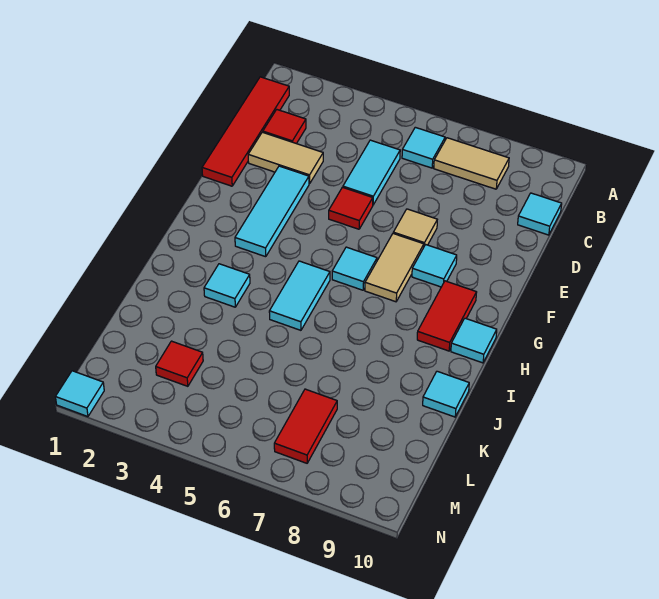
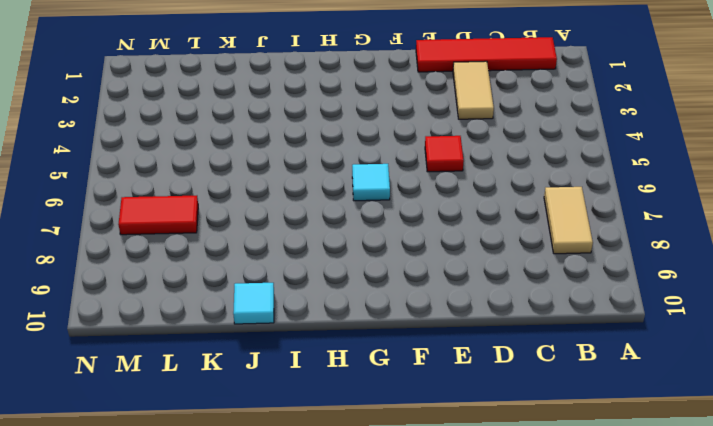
none -> cyan 1x1 tile [402,127,445,168]
none -> red 1x1 tile [263,110,306,144]
none -> cyan 1x2 tile [343,140,400,205]

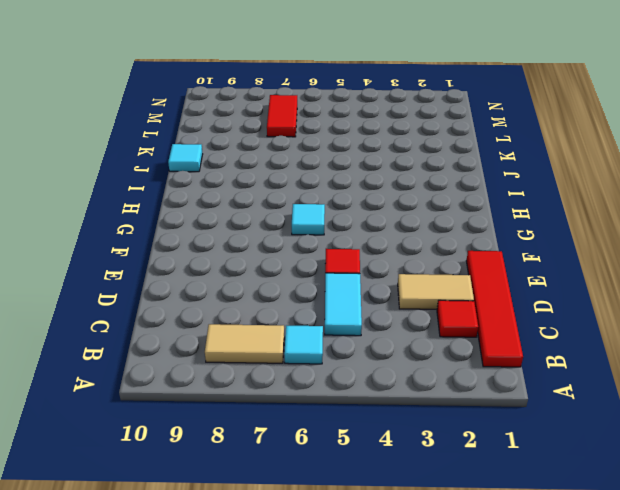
none -> cyan 1x1 tile [518,193,562,235]
none -> cyan 1x3 tile [235,166,309,257]
none -> tan 1x1 tile [393,209,437,246]

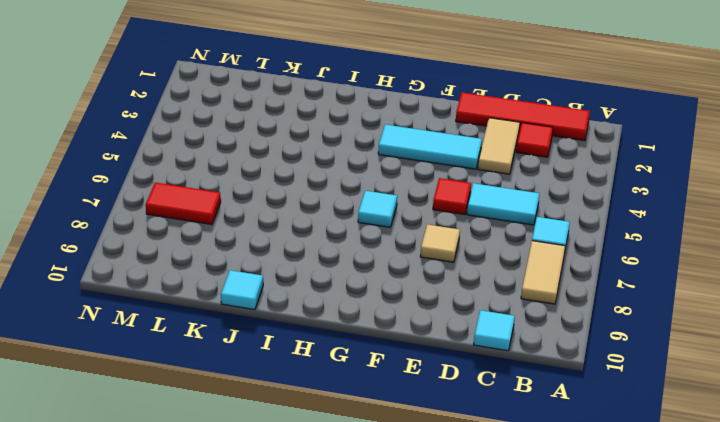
none -> tan 1x2 tile [365,234,424,302]
none -> cyan 1x1 tile [412,245,457,287]
none -> red 1x2 tile [417,281,477,351]

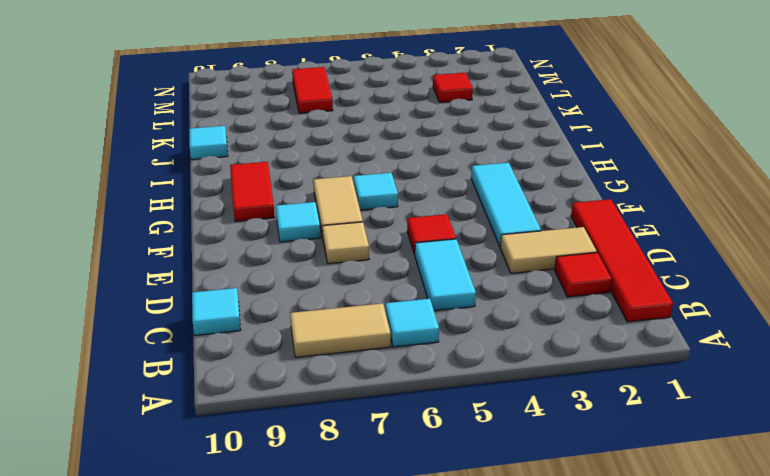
none -> cyan 1x2 tile [269,261,330,330]
none -> cyan 1x1 tile [451,318,497,363]
none -> cyan 1x1 tile [204,264,250,307]

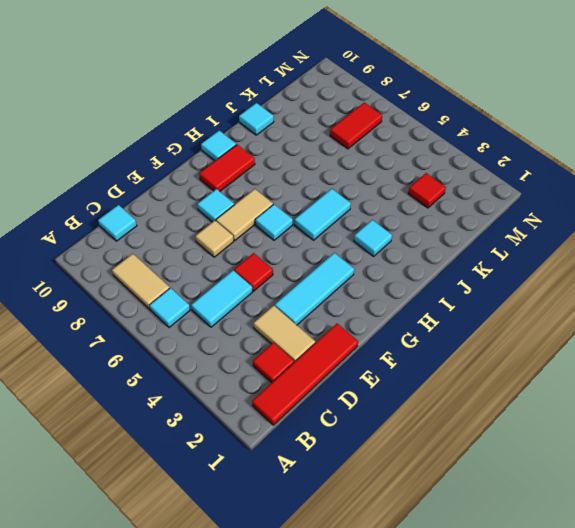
none -> cyan 1x1 tile [56,371,104,417]

